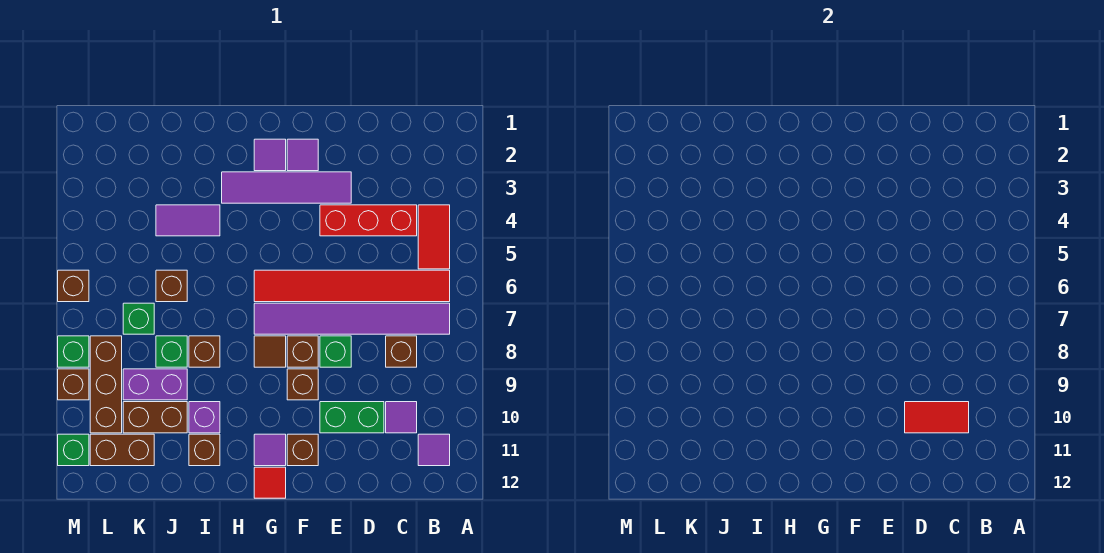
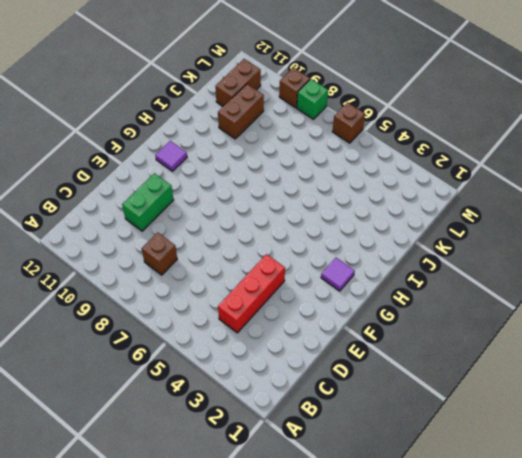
none -> red 1x2 tile [418,205,450,269]
none -> red 1x6 tile [254,270,450,302]
none -> purple 1x6 tile [254,303,450,334]
none -> purple 1x1 tile [418,434,450,466]

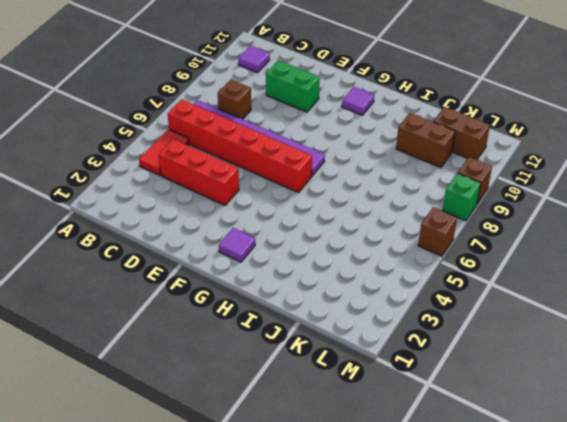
red 1x6 brick [168,99,312,193] -> red 1x6 tile [254,270,450,302]
none -> purple 1x1 tile [386,402,417,433]
none -> purple 1x4 tile [222,172,351,203]
none -> green 1x1 brick [320,336,351,367]
none -> purple 1x1 tile [287,139,318,171]

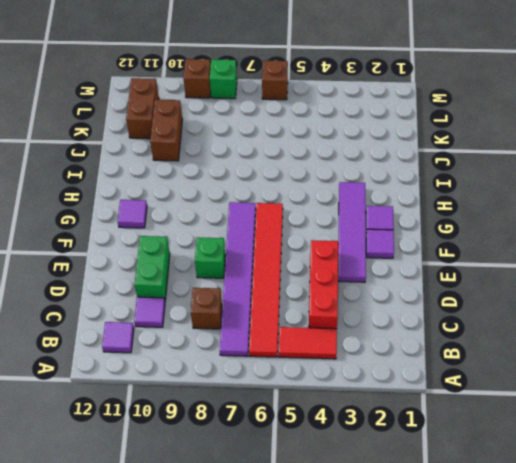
none -> brown 1x1 brick [287,336,318,367]
none -> brown 1x1 brick [287,369,318,400]
none -> brown 1x1 brick [287,434,318,466]
none -> brown 1x1 tile [254,336,286,367]

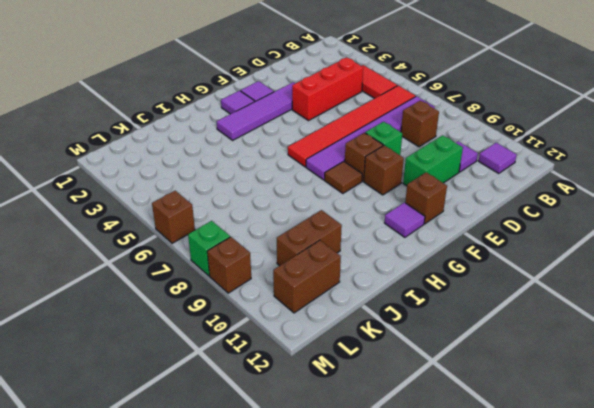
none -> red 1x1 tile [254,467,286,498]
none -> purple 1x2 tile [156,205,220,236]
none -> brown 1x1 brick [189,336,220,367]
none -> purple 1x1 brick [189,402,220,433]

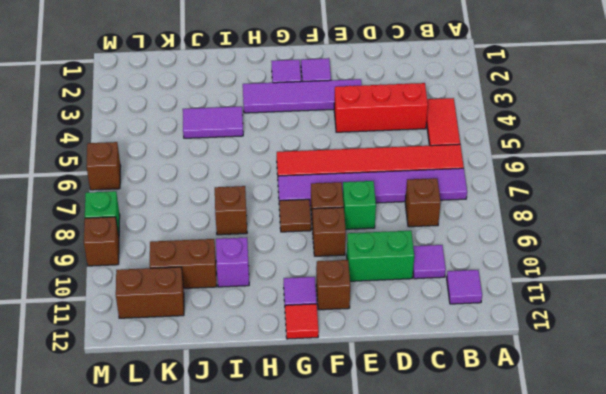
none -> brown 1x1 brick [189,434,220,466]
none -> brown 1x1 brick [156,270,187,302]
none -> green 1x1 brick [156,336,187,367]
none -> purple 1x2 brick [123,369,187,400]

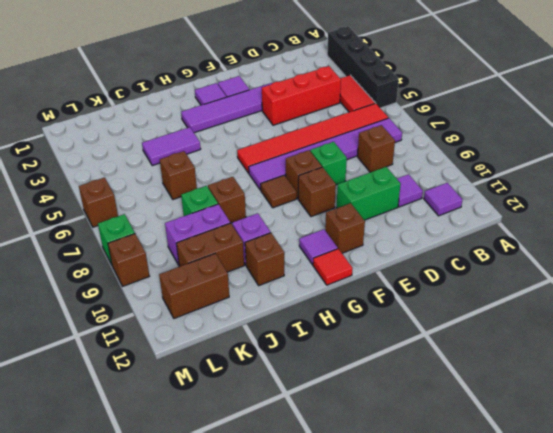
black 1x4 brick [327,26,399,108] -> none
none -> green 1x1 brick [123,303,154,334]
none -> brown 1x3 brick [90,336,122,433]
none -> green 1x1 brick [58,434,89,466]
none -> red 1x2 tile [905,402,969,433]

